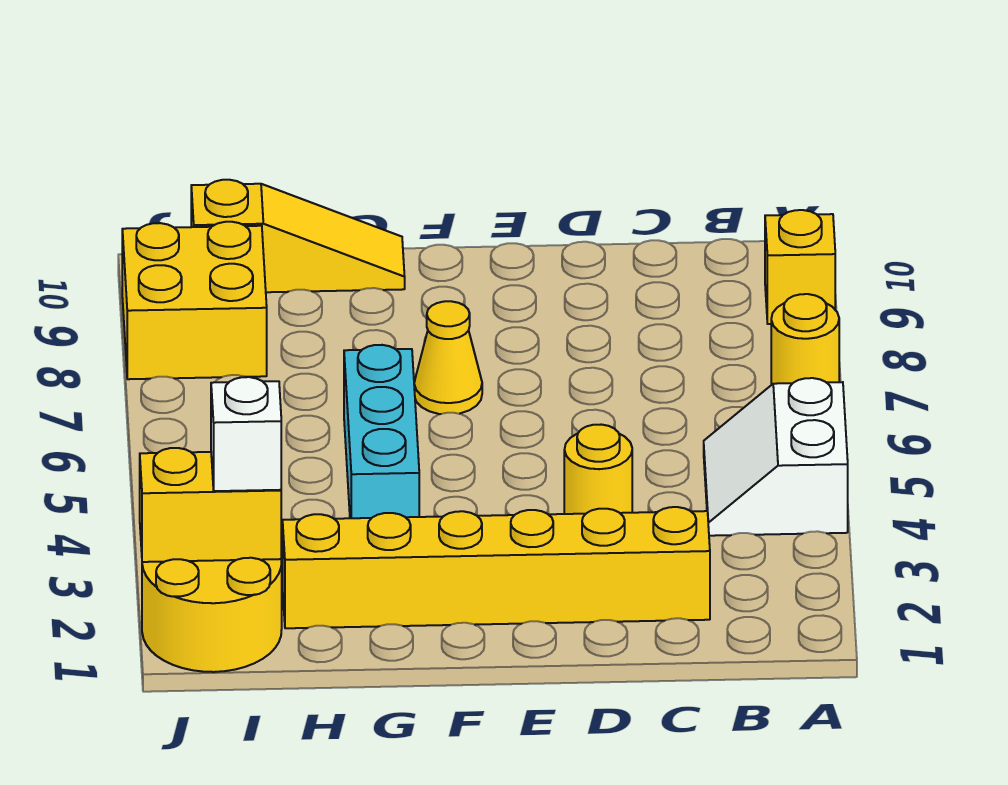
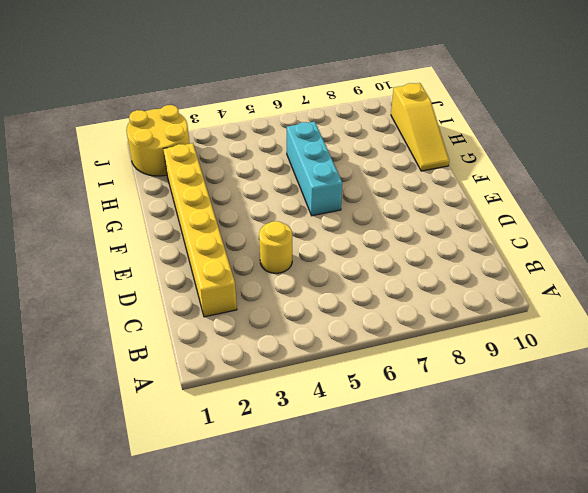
cyan 1x3 brick [287,122,342,216] -> cyan 1x3 brick turned to [344,345,419,518]
none -> white 2x2 slope [704,378,848,536]
none -> yellow 1x1 round brick [771,294,839,385]
none -> yellow 1x1 brick [765,210,835,324]

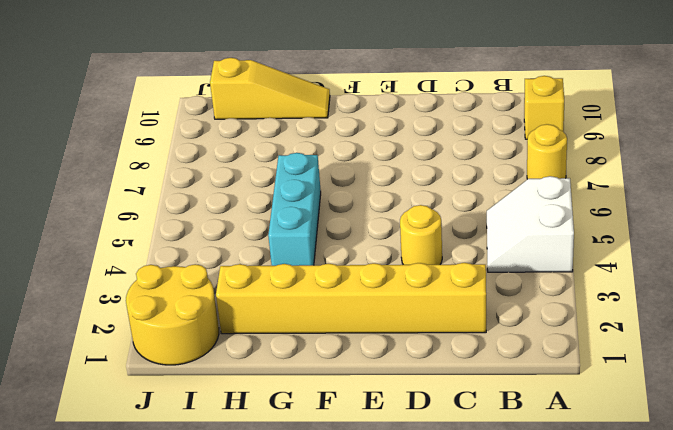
none -> yellow 1x1 cone [414,301,482,414]
none -> yellow 2x2 brick [122,222,267,379]
none -> yellow 1x2 brick [140,448,281,562]

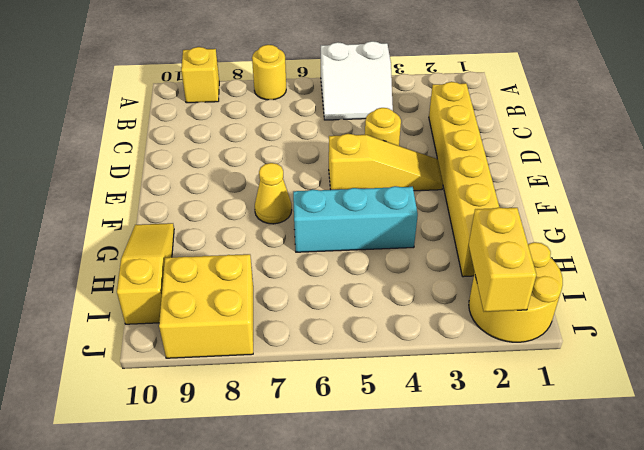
yellow 1x3 slope [329,134,443,191] -> none
none -> white 1x1 brick [211,377,281,491]

